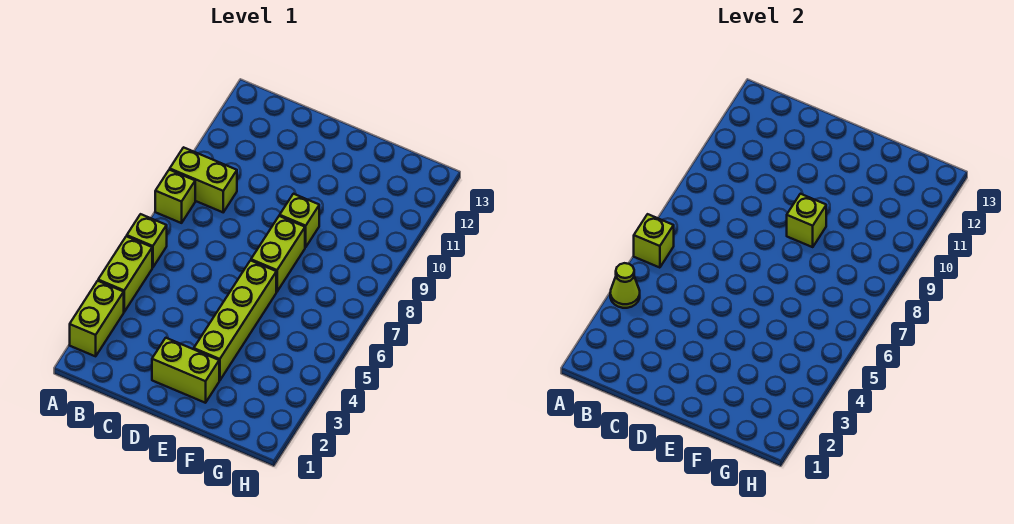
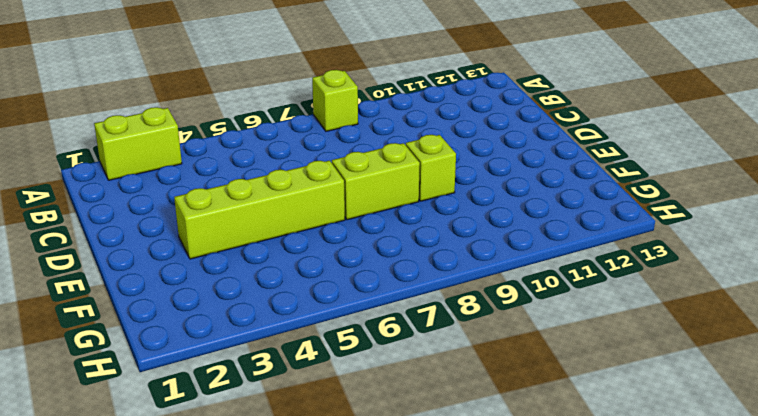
none -> lime 1x2 brick [98,236,152,312]
none -> lime 1x1 brick [127,214,167,268]
none -> lime 1x2 brick [170,147,237,212]

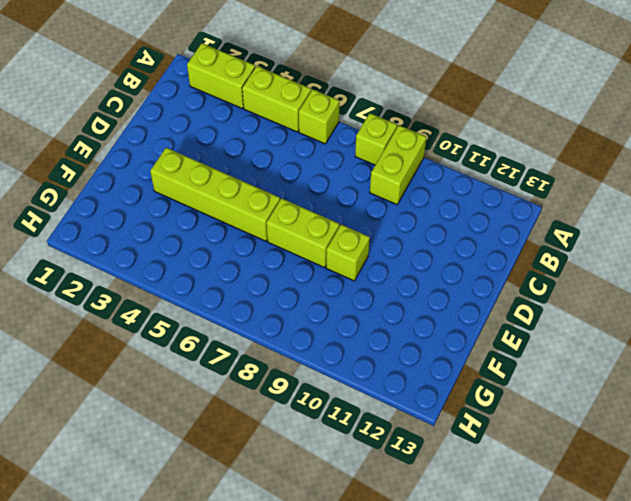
none -> lime 1x2 brick [152,338,219,403]
none -> lime 1x1 cone [610,263,640,308]
none -> lime 1x1 brick [634,214,674,268]

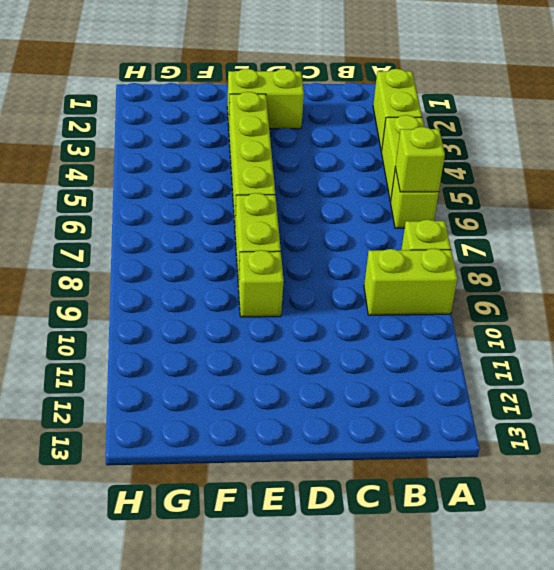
none -> lime 1x1 cone [610,263,640,308]
none -> lime 1x1 brick [787,194,826,247]

